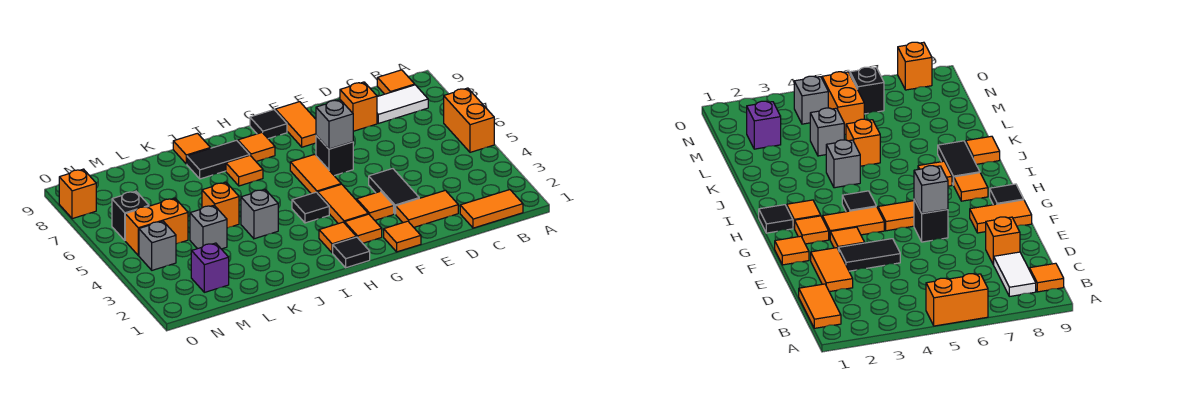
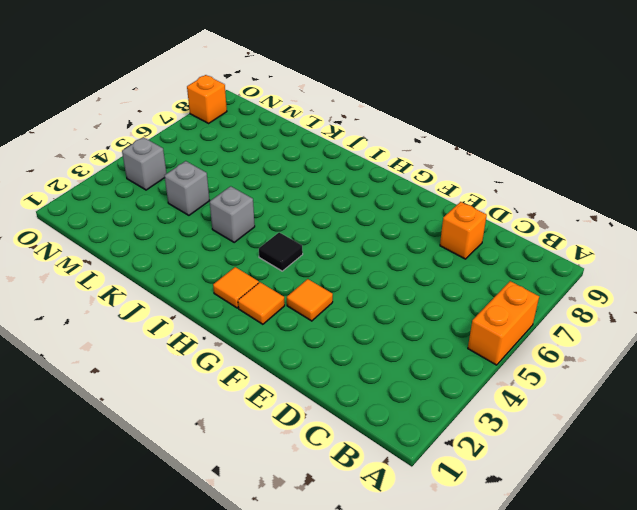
none -> orange 1x2 tile [460,190,523,228]
none -> white 1x2 tile [377,85,428,123]
none -> orange 1x1 tile [377,70,415,94]
none -> orange 1x2 tile [396,190,458,227]

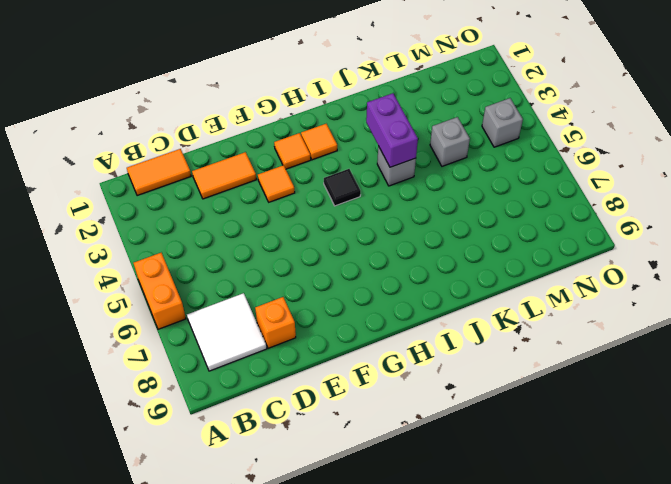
white 2x2 tile [187,293,267,371] -> white 1x2 tile [377,85,428,123]
purple 1x2 brick [366,93,418,167] -> none
none -> orange 1x1 tile [377,70,415,94]
none -> black 1x2 tile [369,168,419,214]
none -> orange 1x1 tile [384,221,421,252]
none -> black 1x1 brick [316,136,353,176]

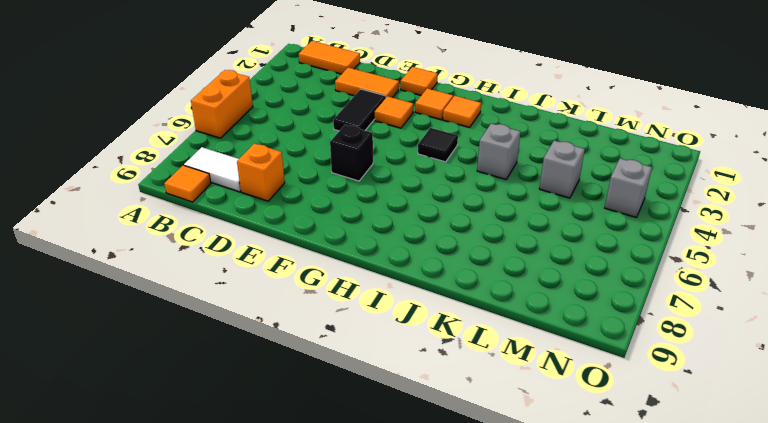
none -> orange 1x2 tile [275,102,316,147]
none -> orange 1x2 tile [318,184,368,224]
none -> orange 1x2 tile [290,154,341,194]
none -> black 1x1 tile [250,110,287,139]

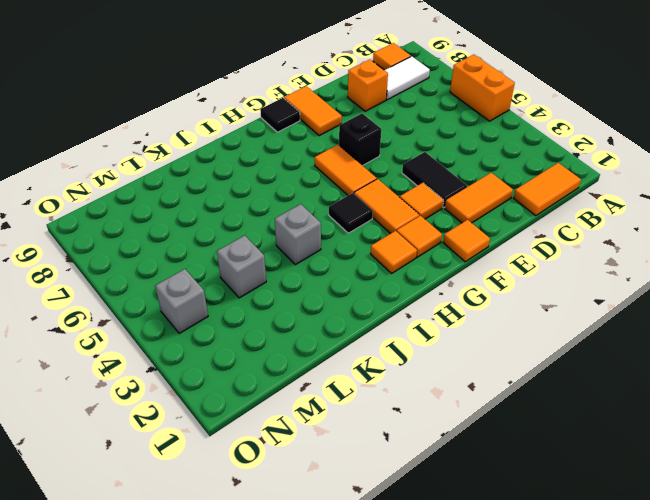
none -> black 1x1 tile [333,237,370,268]
none -> orange 1x1 tile [238,133,275,161]
none -> orange 1x1 tile [226,155,263,186]
none -> black 1x2 tile [187,140,249,179]

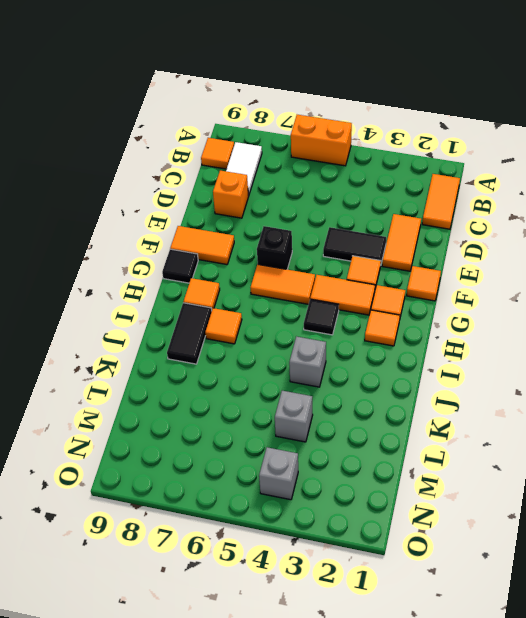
none -> black 1x1 tile [333,237,370,268]
none -> orange 1x1 tile [173,133,210,164]
none -> orange 1x1 brick [202,183,239,228]
none -> purple 1x1 brick [191,243,229,292]

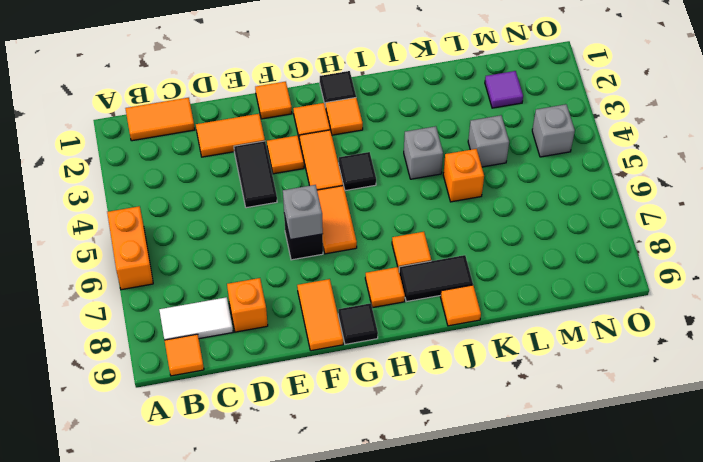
purple 1x1 tile [485,71,523,108] -> purple 1x1 brick [191,243,229,292]
none -> orange 1x2 brick [125,198,188,255]
none -> black 1x1 brick [112,191,149,240]
none -> orange 1x1 brick [59,169,96,219]

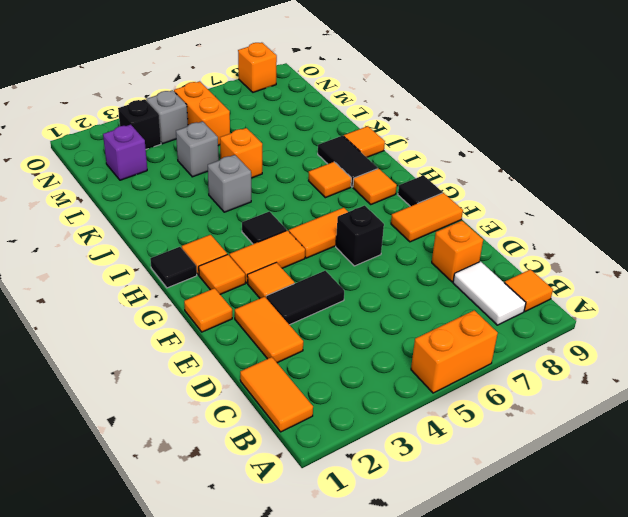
black 1x1 brick [118,99,161,149] -> black 1x1 brick moved to [112,191,149,240]
none -> grey 1x1 brick [316,100,353,149]

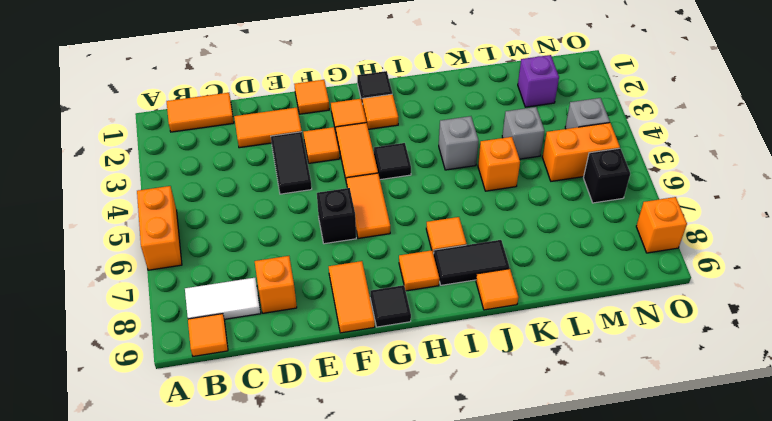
none -> grey 1x1 brick [316,100,353,149]

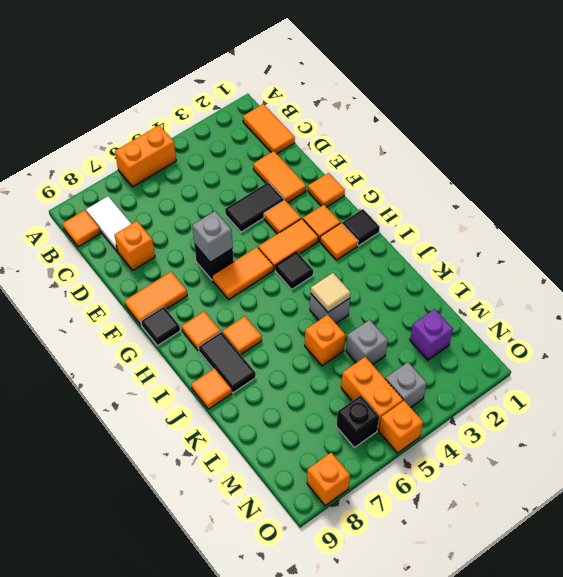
tan 1x1 tile [311,273,351,312] -> none
orange 1x1 brick [379,401,423,453] -> none

